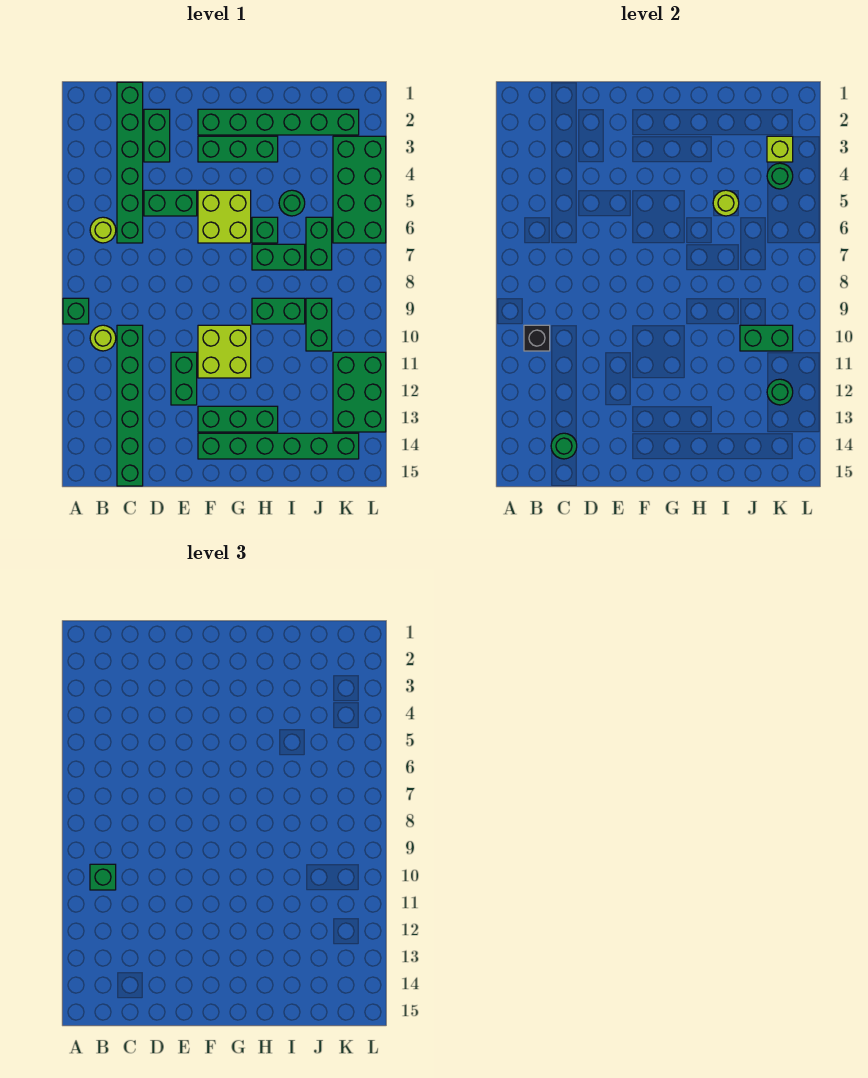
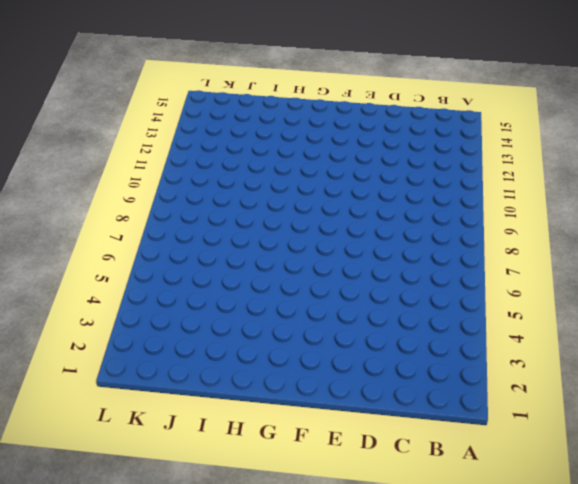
none -> green 1x1 brick [63,298,89,324]
none -> lime 1x1 round brick [90,217,116,243]
none -> lime 1x1 round brick [90,325,116,351]
none -> green 1x6 brick [117,82,143,243]

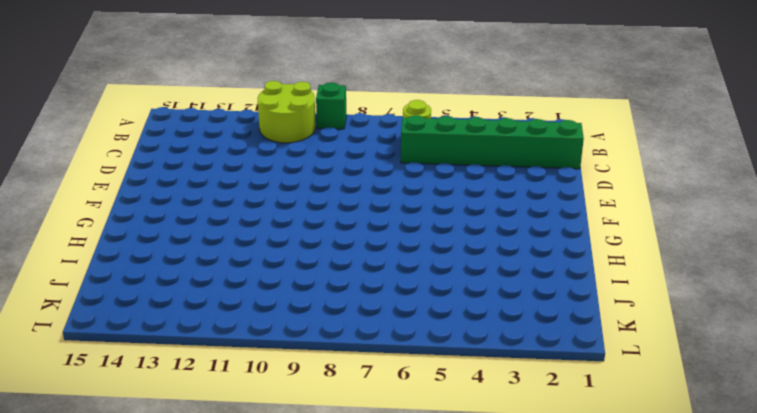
lime 2x2 round brick [258,81,316,143] -> lime 1x1 round brick [90,325,116,351]
none -> green 1x6 brick [117,325,143,486]
none -> green 1x2 brick [144,109,170,162]
none -> green 1x2 brick [144,190,197,216]
none -> green 1x2 brick [171,352,197,405]

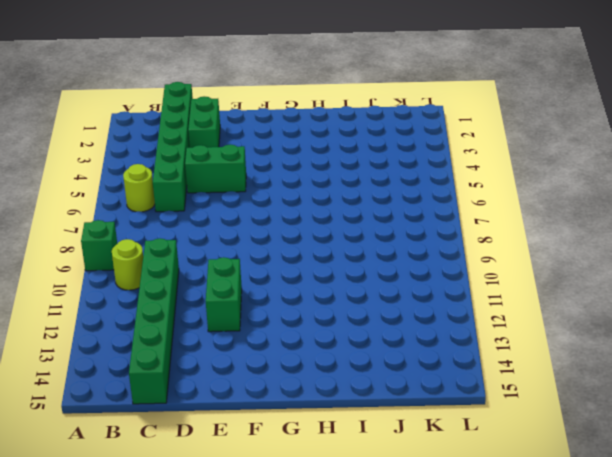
none -> green 1x6 brick [198,109,359,135]
none -> green 1x3 brick [198,136,278,162]
none -> lime 2x2 brick [198,190,251,243]
none -> lime 2x2 brick [198,325,251,378]

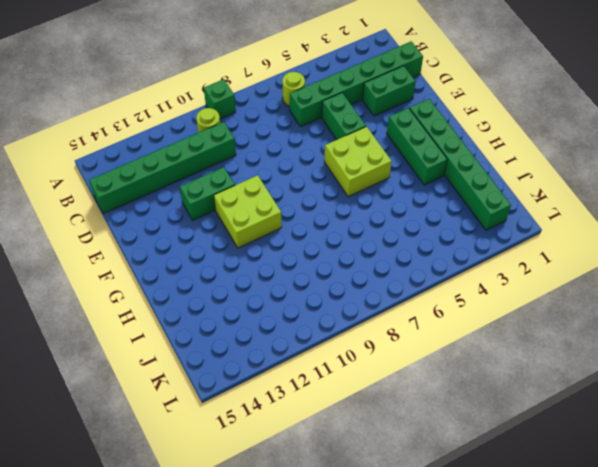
none -> green 1x3 brick [198,406,278,432]
none -> green 1x6 brick [198,433,359,459]
none -> green 1x1 brick [252,217,278,243]
none -> green 1x2 brick [252,244,305,270]

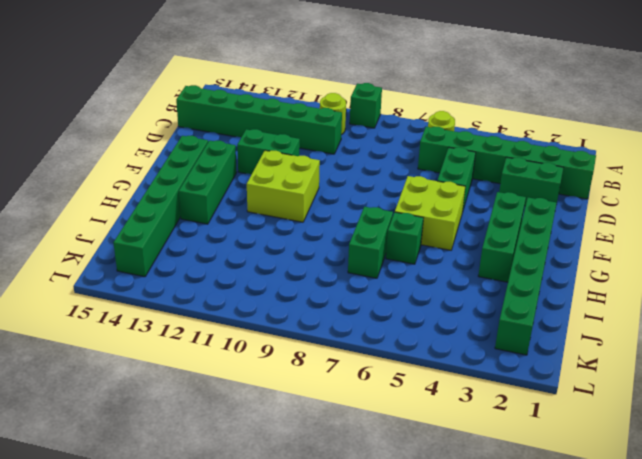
none -> green 1x2 brick [252,298,305,324]
none -> green 1x1 round brick [279,190,305,216]
none -> green 1x2 brick [306,217,332,270]
none -> green 1x2 brick [306,298,332,351]

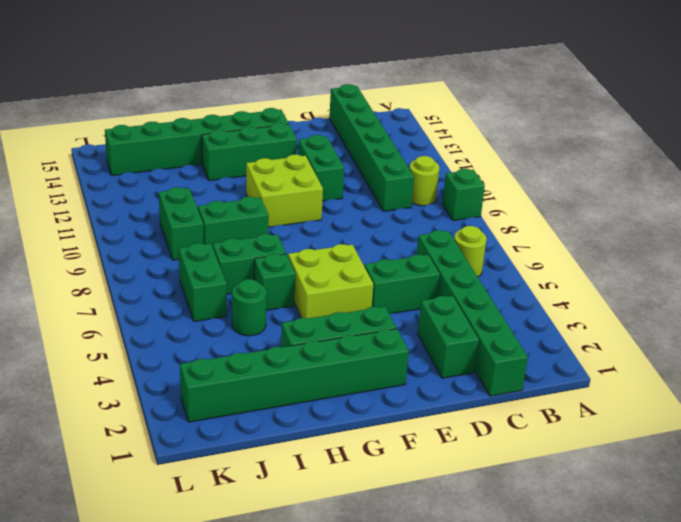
none -> green 2x4 brick [333,136,386,243]
none -> green 2x3 brick [333,352,386,432]
none -> black 1x1 brick [524,325,550,351]
none -> green 1x1 round brick [551,433,577,459]

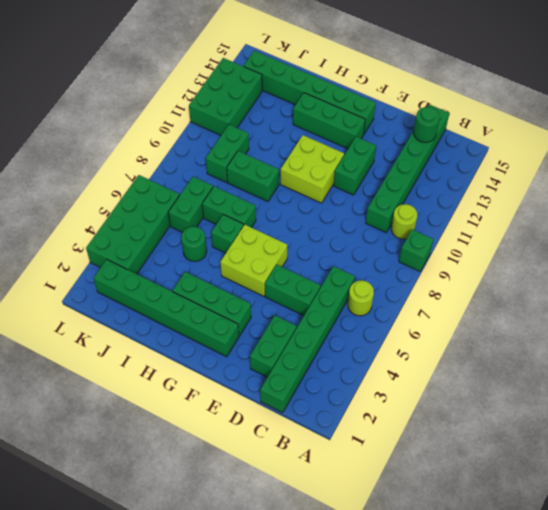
none -> black 1x1 brick [524,325,550,351]
none -> lime 1x1 round brick [713,190,739,216]
none -> green 1x2 brick [740,325,793,351]
none -> lime 1x1 brick [767,136,793,162]

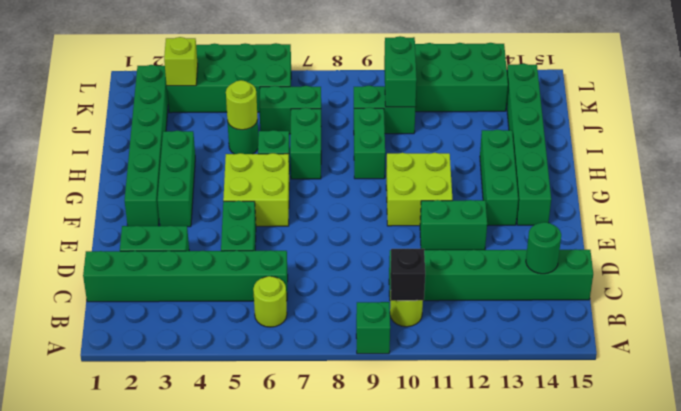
none -> green 1x1 round brick [767,163,793,189]
none -> green 1x1 round brick [767,379,793,405]
none -> green 1x1 brick [90,864,116,890]

